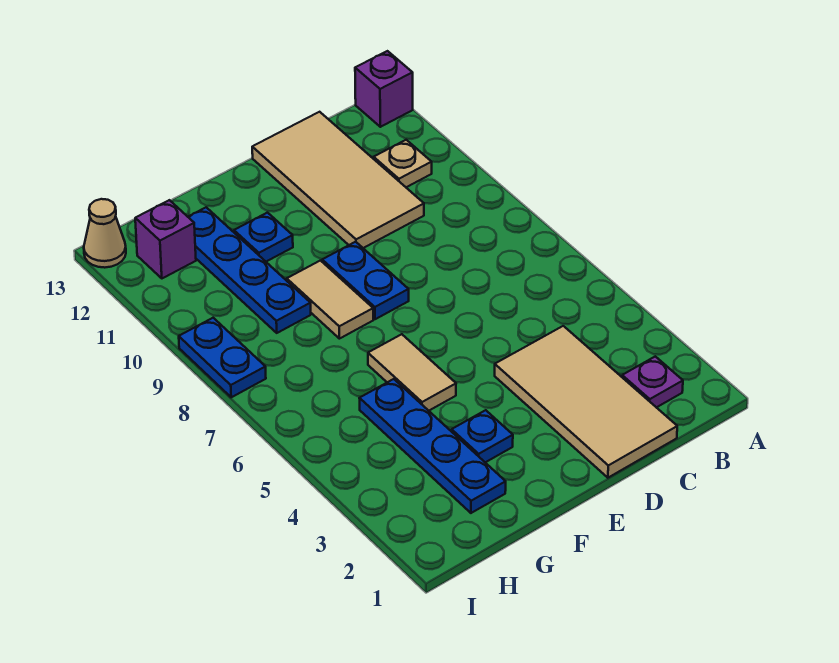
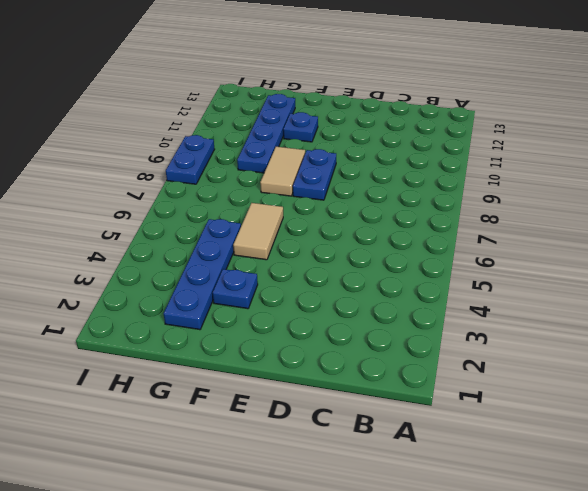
none -> purple 1x1 brick [355,51,413,127]
none -> purple 1x1 plate [622,356,683,408]
none -> tan 1x1 plate [374,140,432,187]

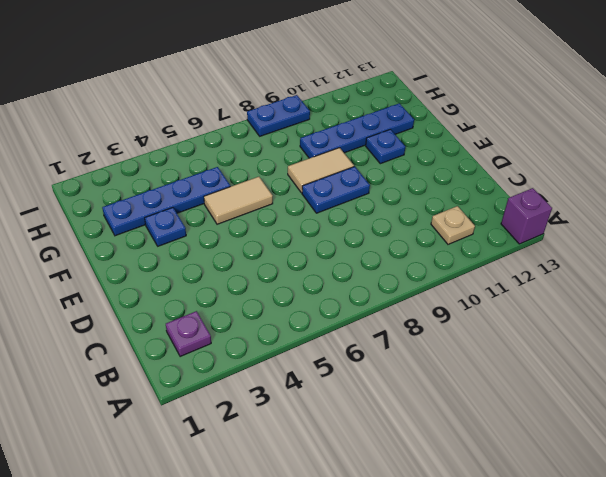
none -> tan 2x4 tile [495,326,677,478]
none -> tan 2x4 tile [252,112,424,248]
none -> purple 1x1 brick [135,200,196,278]

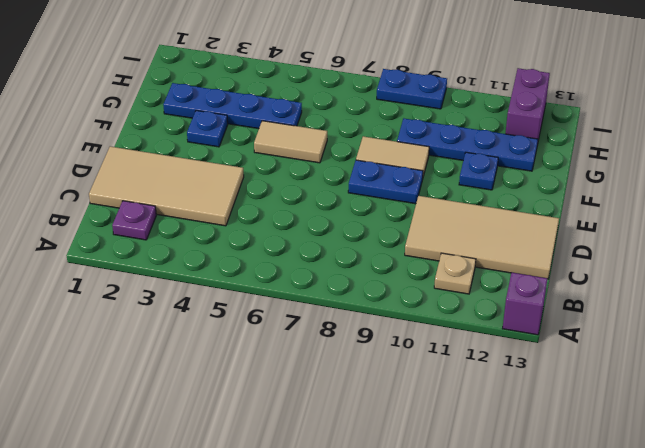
purple 1x2 brick [505,68,550,145] -> purple 1x1 brick [135,200,196,278]
none -> tan 1x1 cone [84,199,126,268]

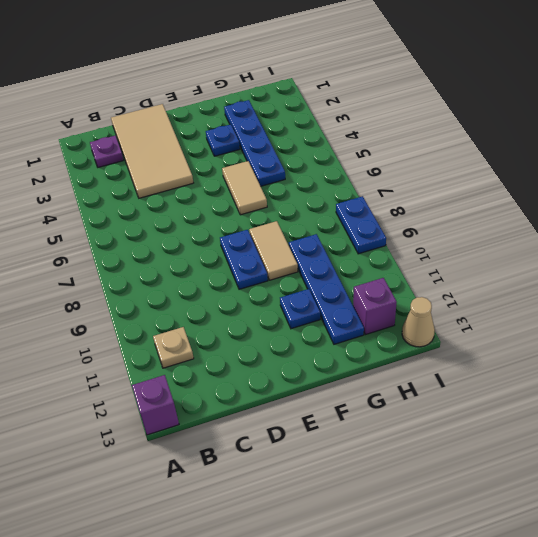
none -> tan 2x4 tile [252,112,424,248]

